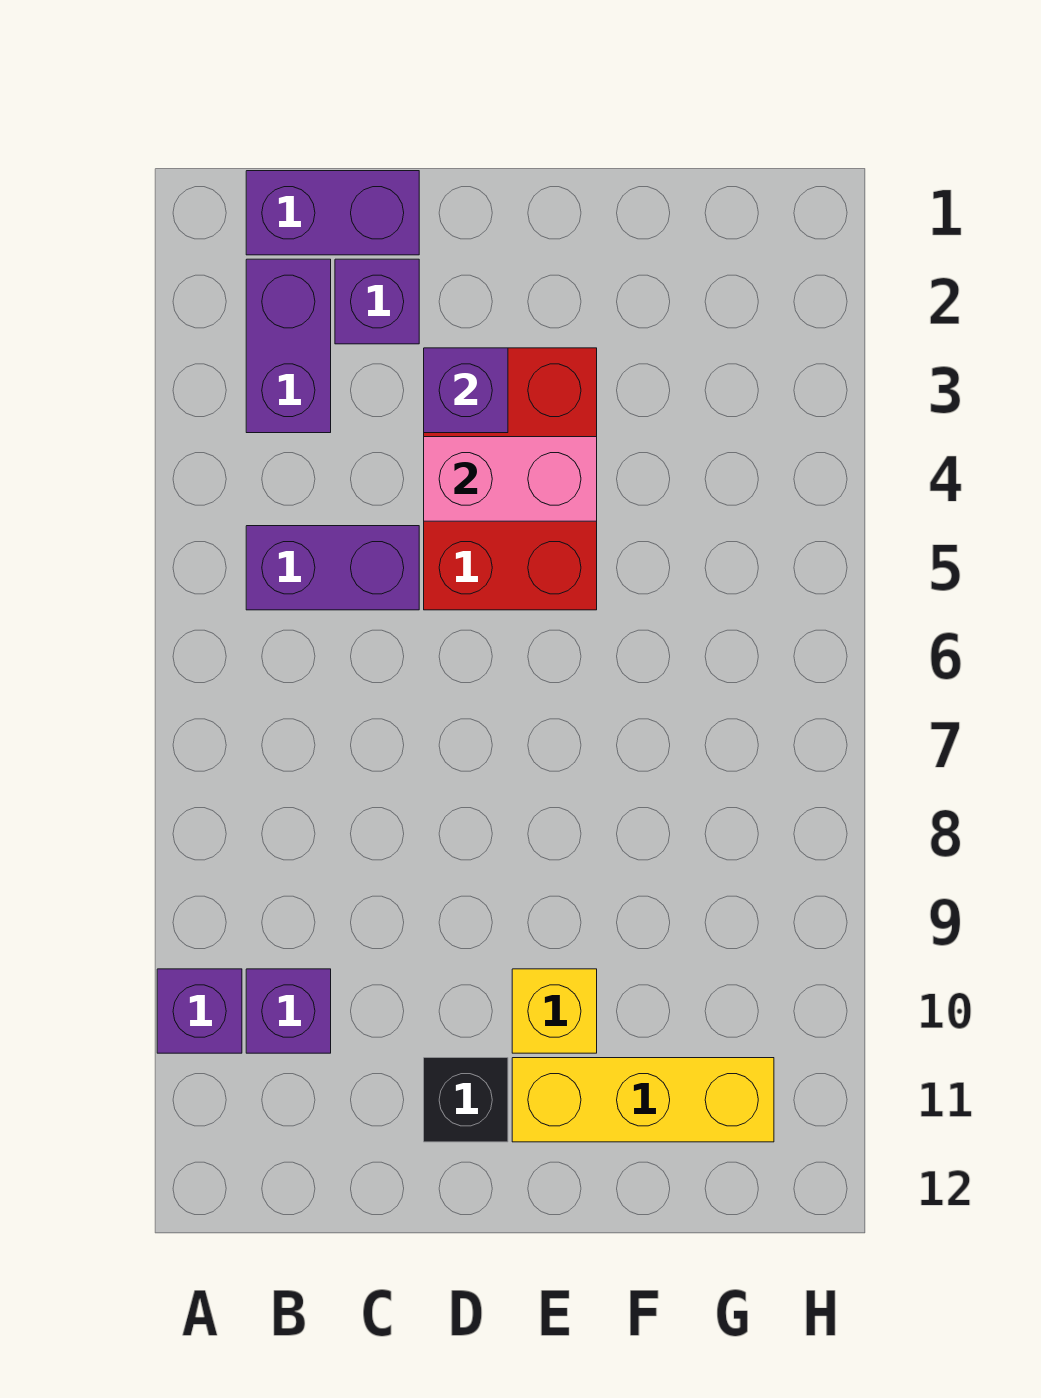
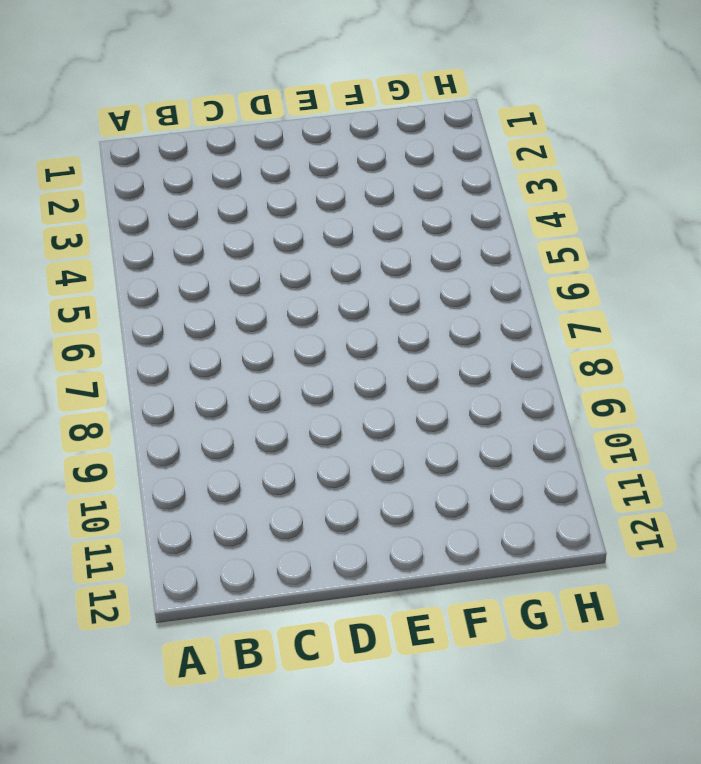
none -> purple 1x1 brick [157,969,242,1053]
none -> purple 1x2 brick [246,171,419,255]
none -> purple 1x2 brick [246,259,331,433]

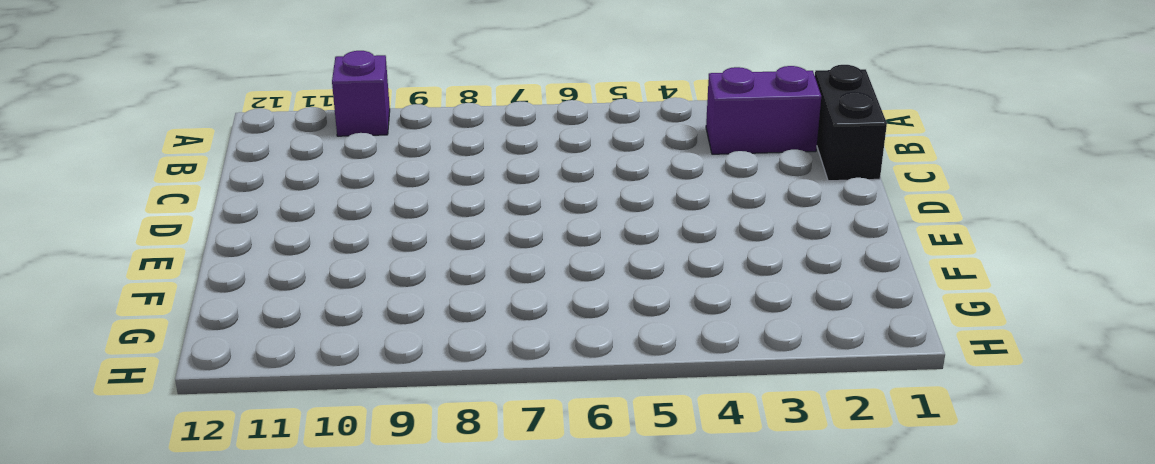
black 1x2 brick [815,65,887,181] -> purple 1x2 brick [246,171,419,255]
none -> purple 1x2 brick [246,526,419,610]
none -> purple 1x1 brick [246,969,331,1053]
none -> purple 1x1 brick [335,259,419,344]

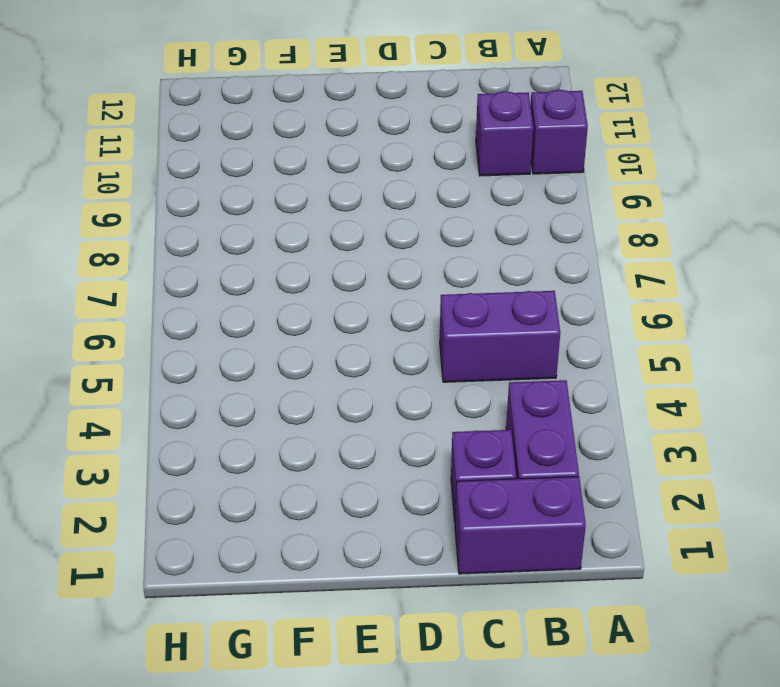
none -> red 2x3 brick [424,348,597,610]
none -> black 1x1 brick [424,1058,508,1142]
none -> yellow 1x1 brick [512,969,597,1053]

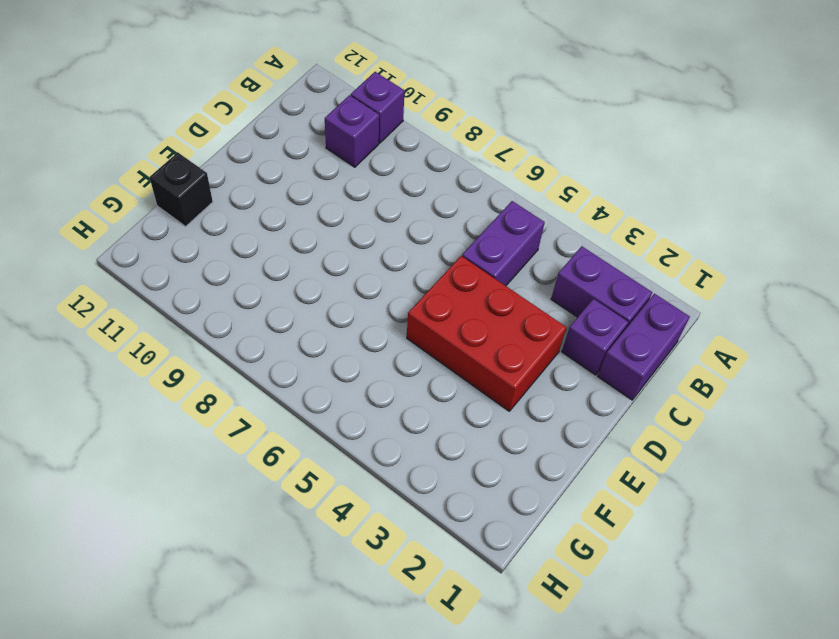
black 1x1 brick [149,152,213,226] -> black 1x1 brick moved to [424,1058,508,1142]
none -> yellow 1x1 brick [512,969,597,1053]
none -> yellow 1x3 brick [512,1058,774,1142]
none -> purple 1x1 brick [424,348,508,433]

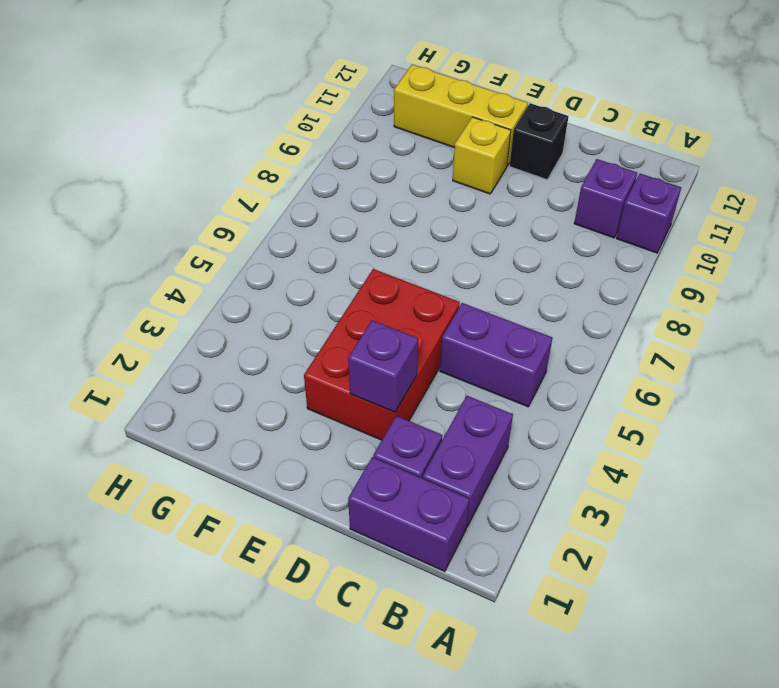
none -> pink 1x2 brick [424,437,597,521]

